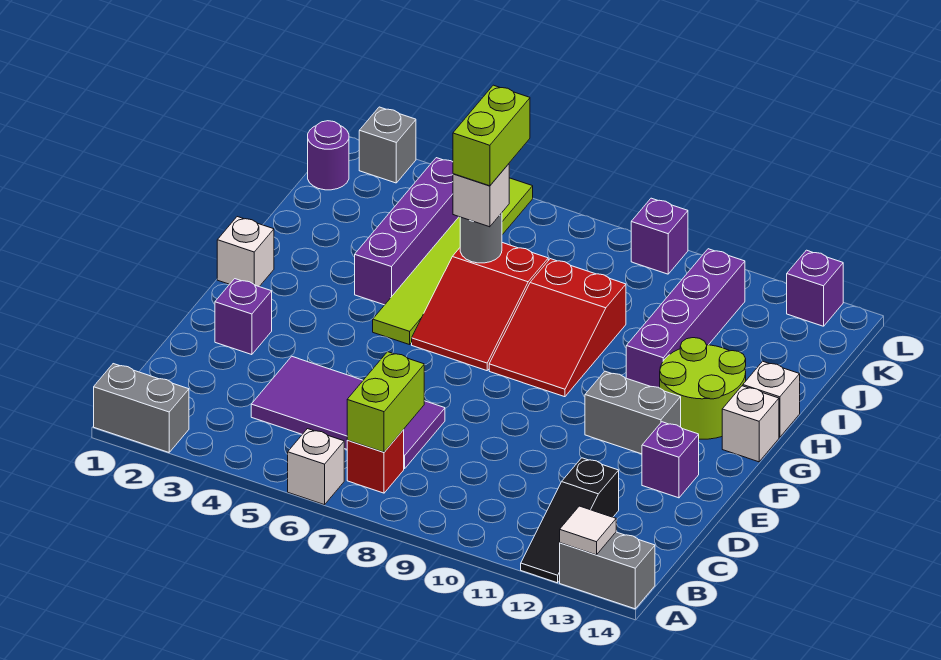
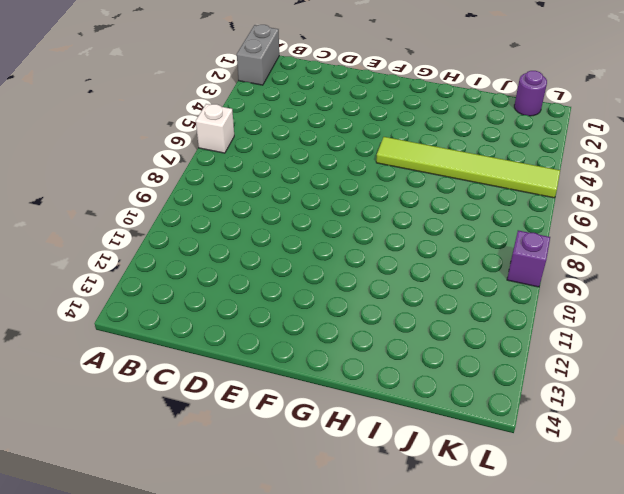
none -> black 1x3 slope [521,458,619,583]
none -> grey 1x2 brick [560,532,655,609]
none -> red 1x1 brick [347,430,404,493]

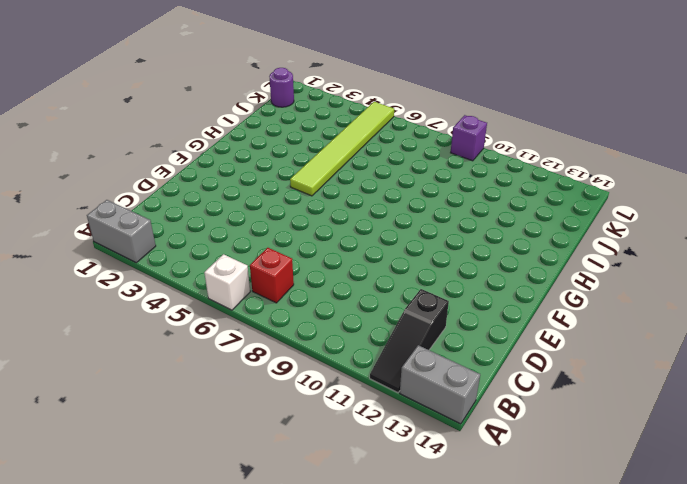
none -> purple 2x4 tile [251,356,445,469]
none -> purple 1x1 brick [215,279,272,355]
none -> purple 1x1 brick [642,422,699,498]

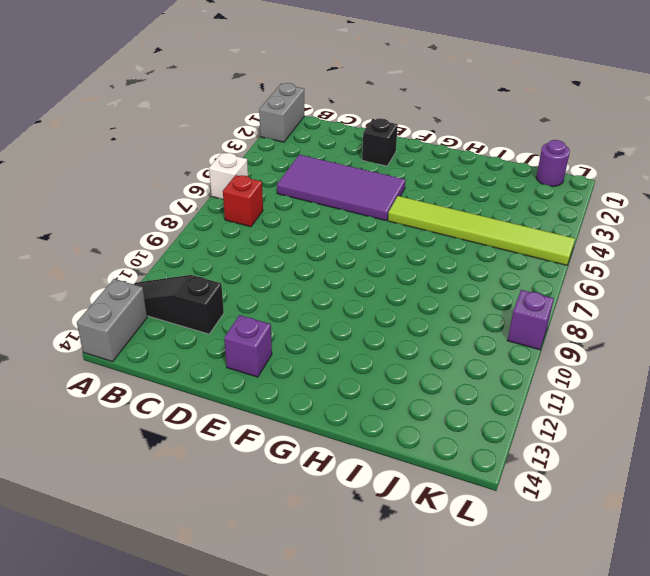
purple 2x4 tile [277,155,406,221] -> purple 2x4 tile turned to [251,356,445,469]
black 1x1 brick [362,118,398,166] -> purple 1x1 brick [215,279,272,355]
none -> grey 1x2 brick [585,371,681,454]
none -> white 1x1 brick [217,217,274,287]
none -> red 2x3 slope [412,243,548,371]

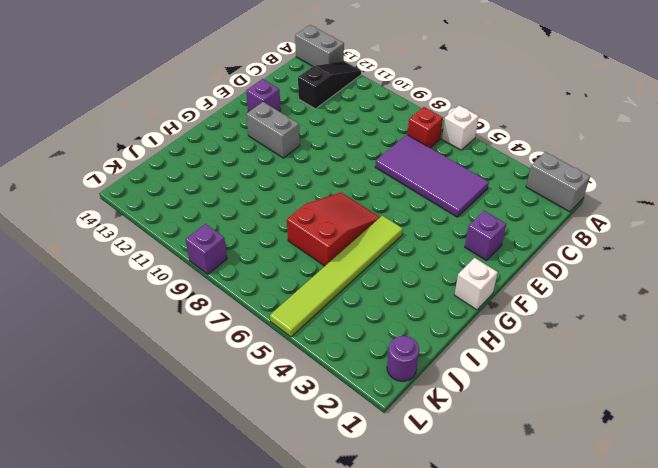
none -> red 2x3 slope [489,259,626,397]
none -> lime 2x2 round brick [660,338,746,439]
none -> white 1x1 brick [722,386,779,462]

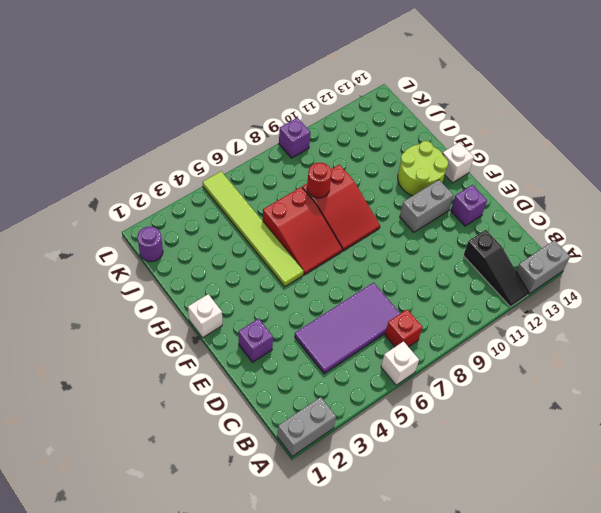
red 1x1 round brick [307,163,332,198] -> none
none -> purple 1x4 brick [355,158,459,305]
none -> purple 1x4 brick [626,249,745,388]
none -> white 1x1 brick [743,361,800,437]

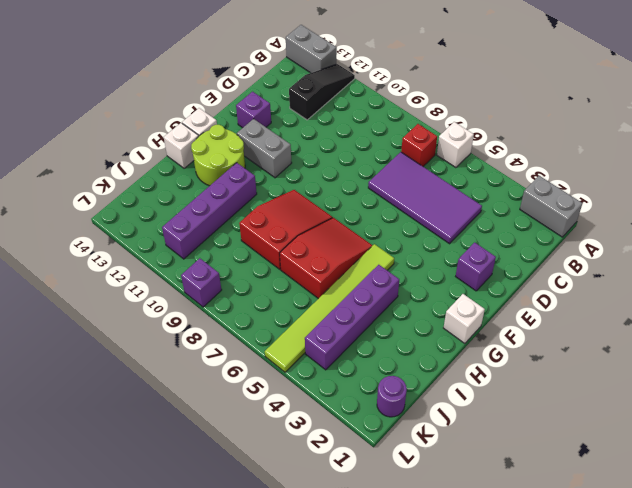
none -> grey 1x1 brick [359,107,416,183]
none -> purple 1x1 brick [787,250,843,326]
none -> white 1x1 tile [560,506,616,555]

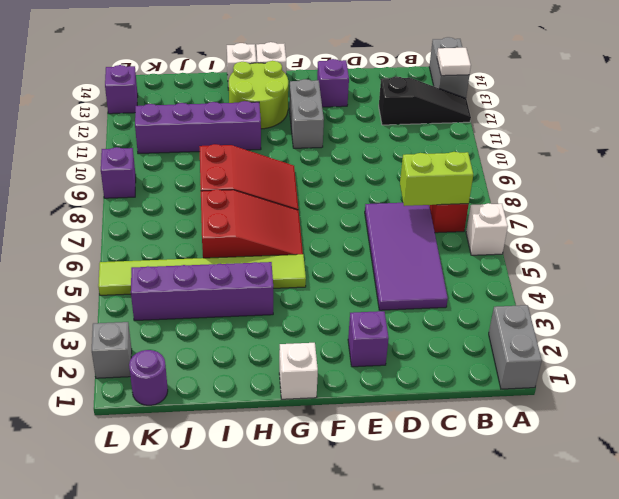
none -> grey 1x1 round brick [460,213,502,263]
none -> white 1x1 brick [453,164,509,227]
none -> lime 1x2 brick [453,85,530,186]

